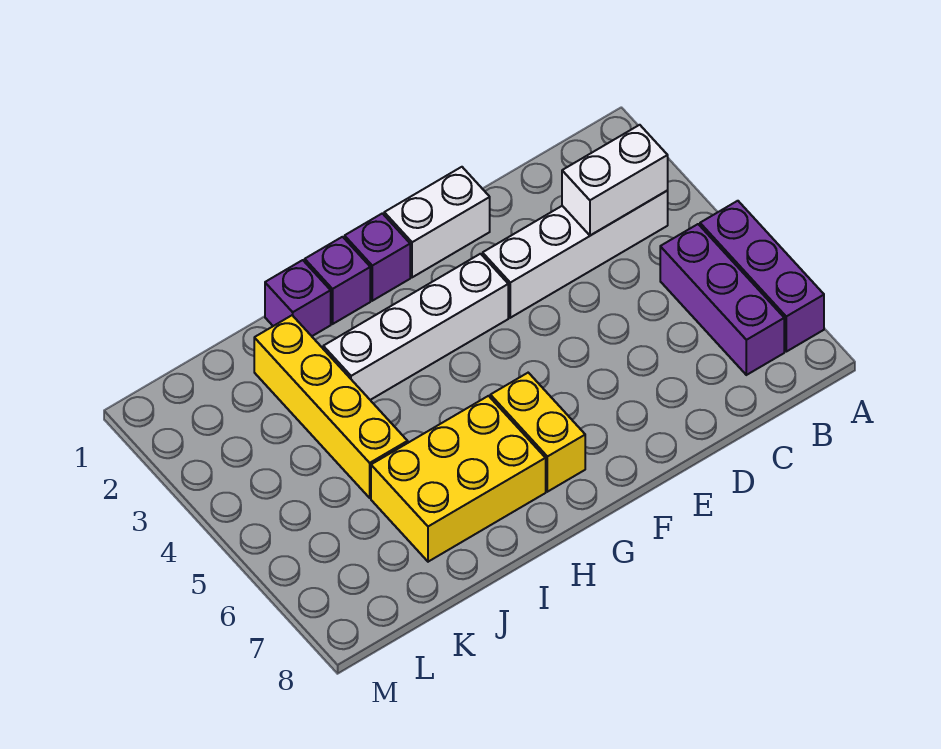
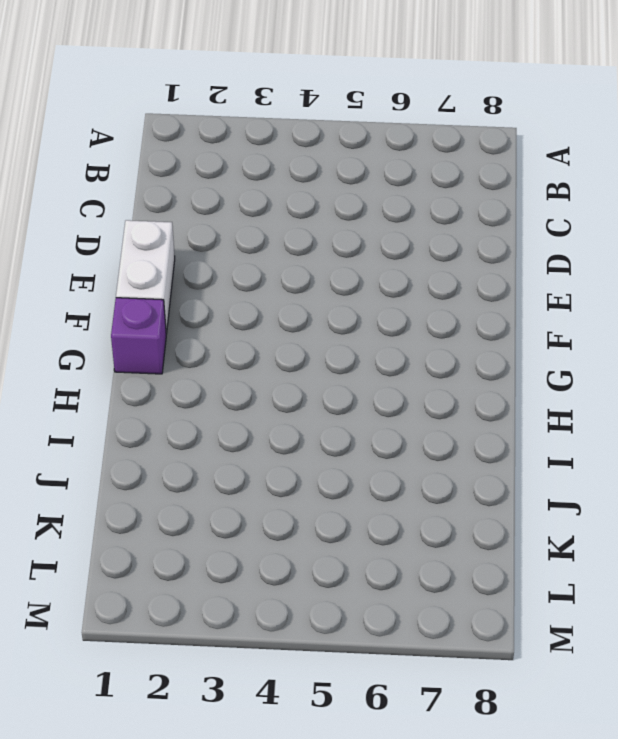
none -> purple 1x3 brick [700,201,824,352]
none -> white 1x4 brick [483,191,668,318]
none -> purple 1x3 brick [660,224,784,375]

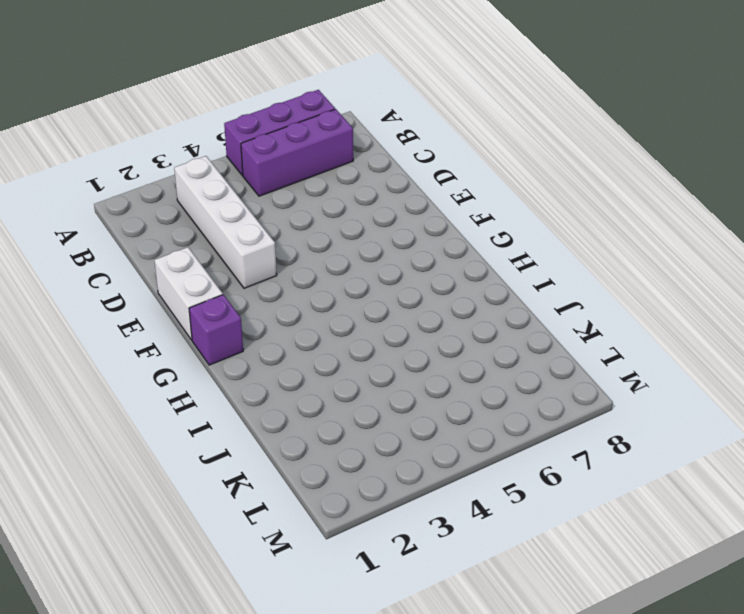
none -> white 1x4 brick [323,254,508,400]
none -> yellow 1x2 brick [490,373,585,492]
none -> purple 1x1 brick [305,237,370,324]

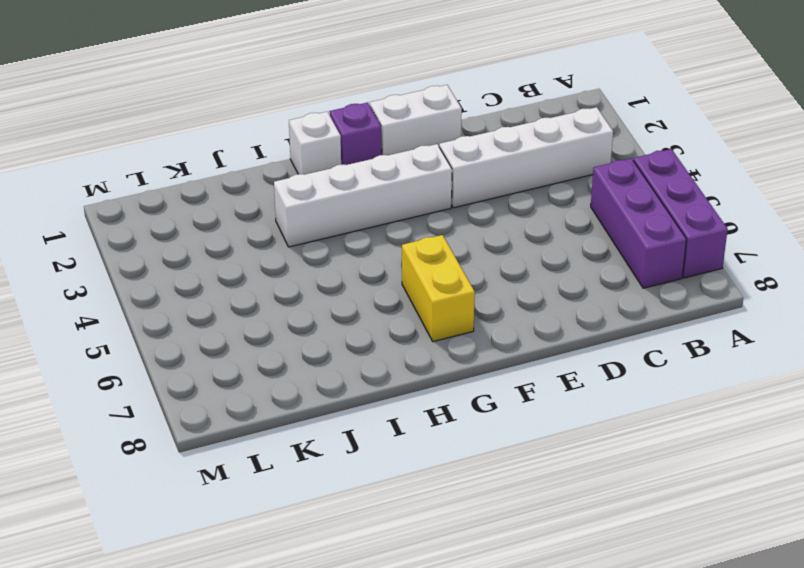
white 1x1 brick [289,112,341,175] -> purple 1x1 brick [305,237,370,324]
none -> yellow 2x3 brick [371,396,546,562]
none -> purple 1x1 brick [265,260,331,336]
none -> yellow 1x4 brick [254,315,408,498]

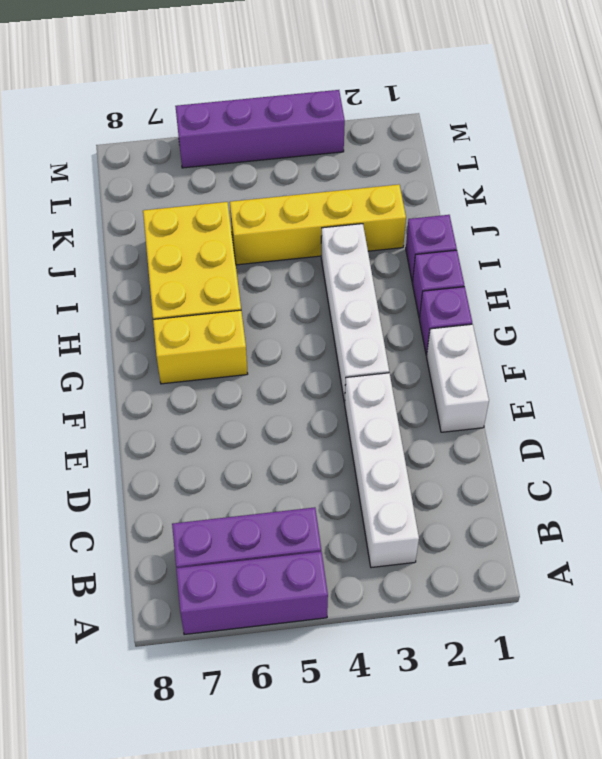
purple 1x4 brick [175,90,345,168] -> none
none -> white 1x2 brick [562,125,668,236]

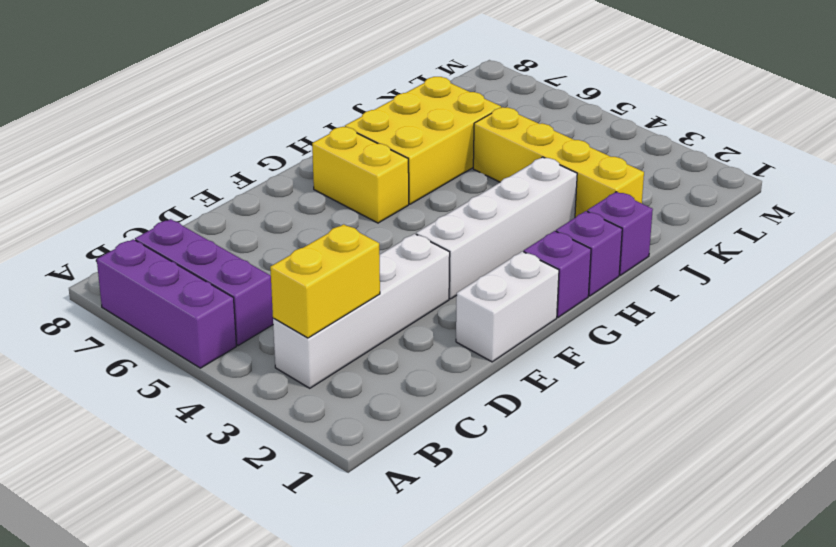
yellow 1x2 brick [270,224,380,338] -> white 1x2 brick [562,125,668,236]

